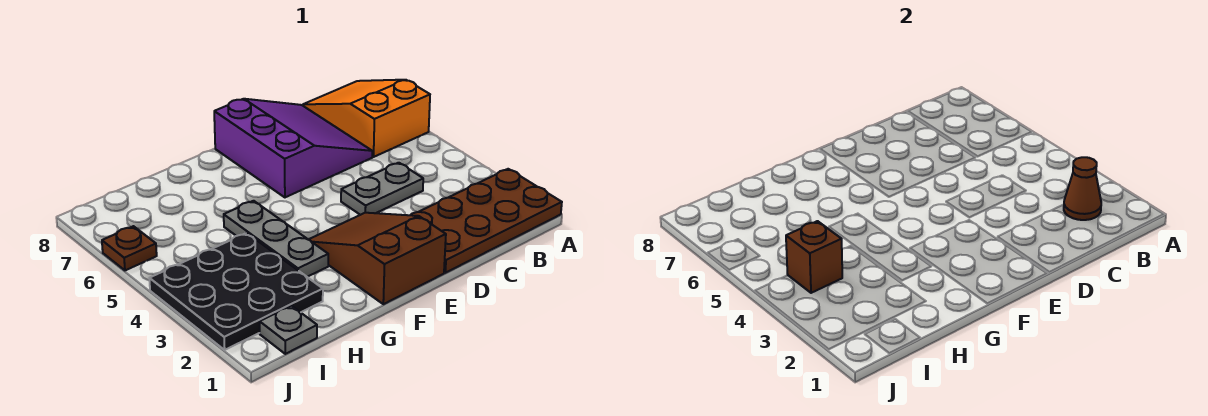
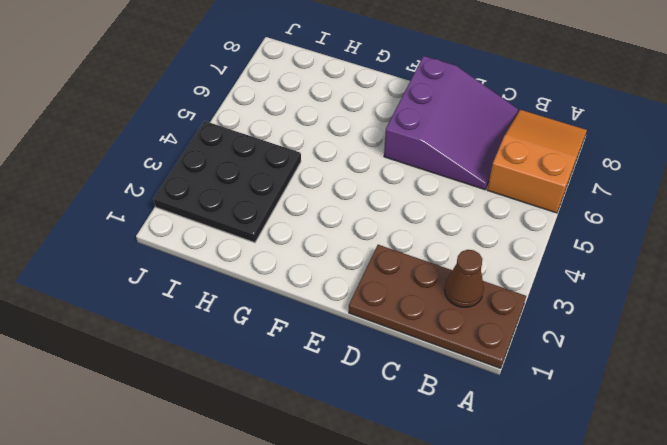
none -> grey 1x2 plate [341,163,423,215]
none -> brown 2x3 slope [308,213,446,304]

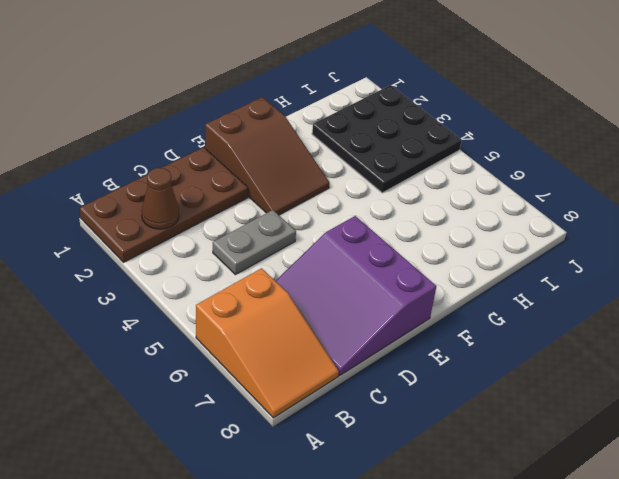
none -> grey 1x3 plate [224,201,328,277]
none -> grey 1x1 plate [260,306,317,354]

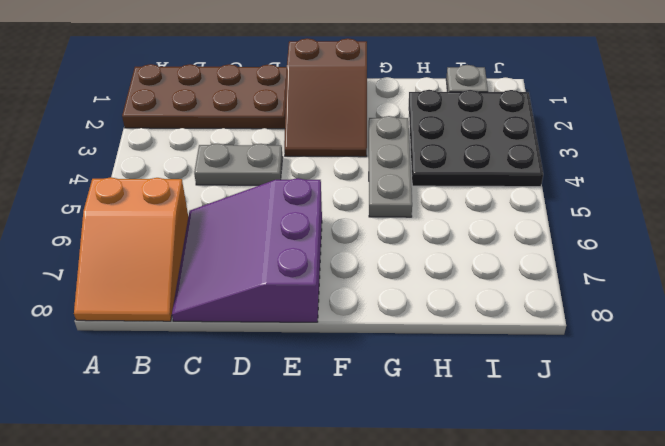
none -> brown 1x1 plate [102,226,157,270]
none -> brown 1x1 cone [1064,157,1101,220]

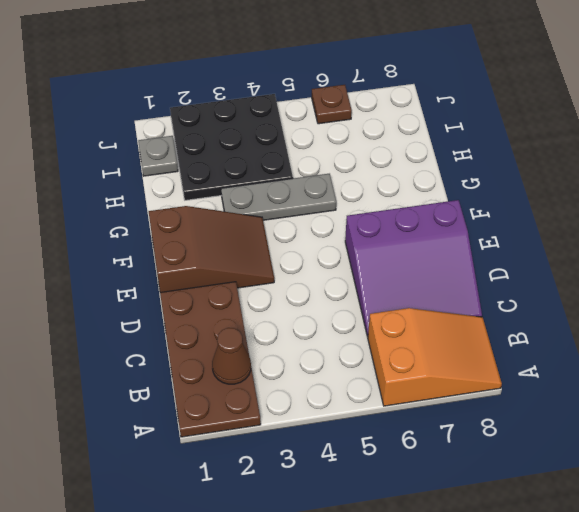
none -> grey 1x2 plate [341,163,423,215]
none -> brown 1x1 brick [786,221,842,293]

